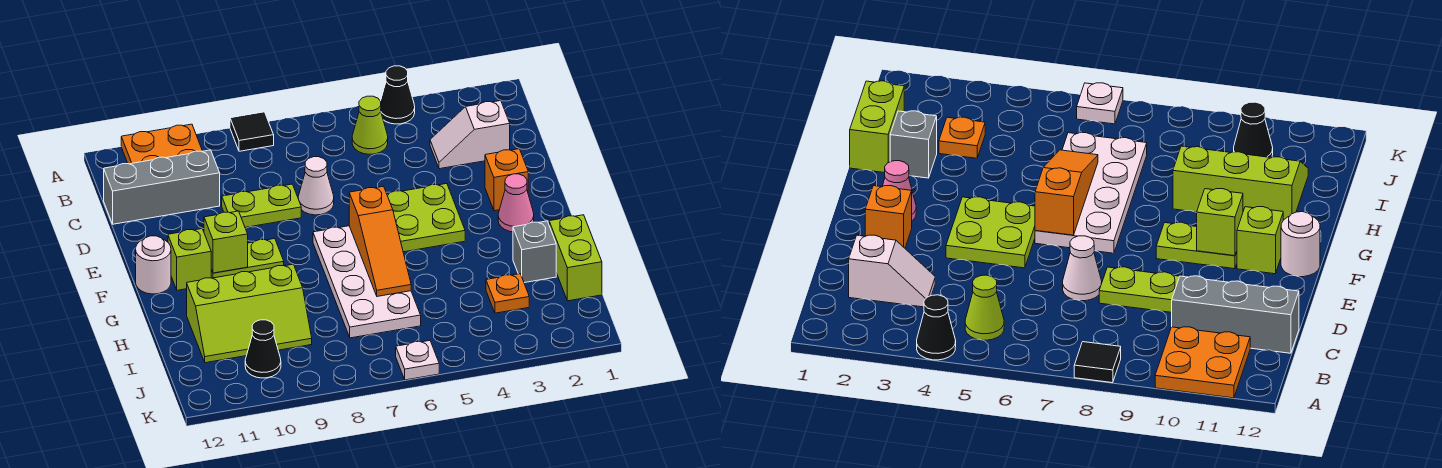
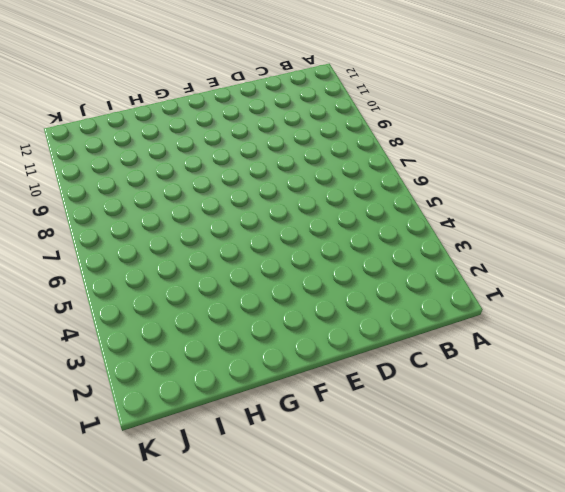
none -> black 1x1 cone [381,66,415,124]
none -> black 1x1 tile [230,112,274,151]
none -> orange 2x2 plate [121,124,202,164]

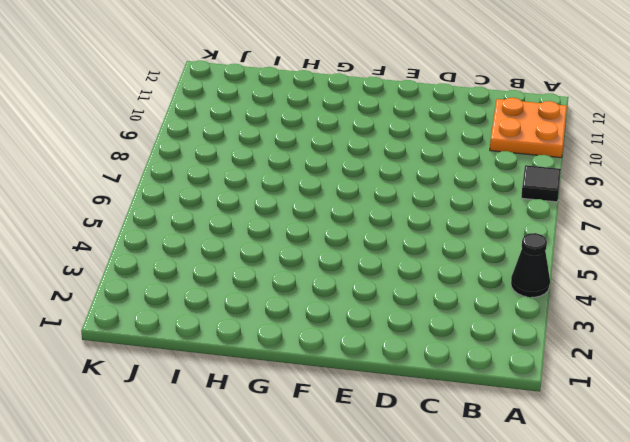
none -> lime 1x1 cone [352,96,388,154]
none -> white 1x2 slope [430,101,510,169]
none -> grey 1x3 brick [104,150,220,224]

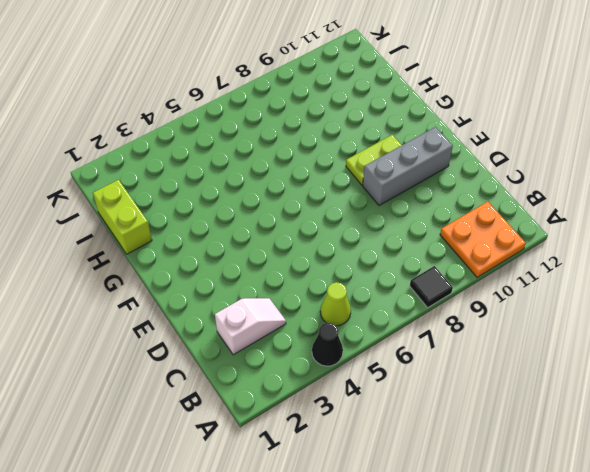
grey 1x3 brick [363,127,453,206] -> grey 1x3 brick moved to [104,150,220,224]
none -> white 1x1 cone [298,157,334,215]
none -> lime 1x2 plate [222,184,301,227]
none -> orange 1x1 brick [485,149,528,211]

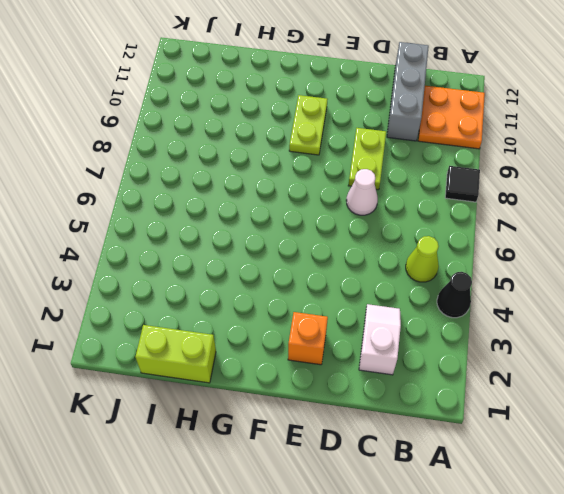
none -> lime 2x2 plate [387,184,465,252]
none -> pink 1x1 cone [498,174,534,232]
none -> white 2x4 plate [313,226,421,338]

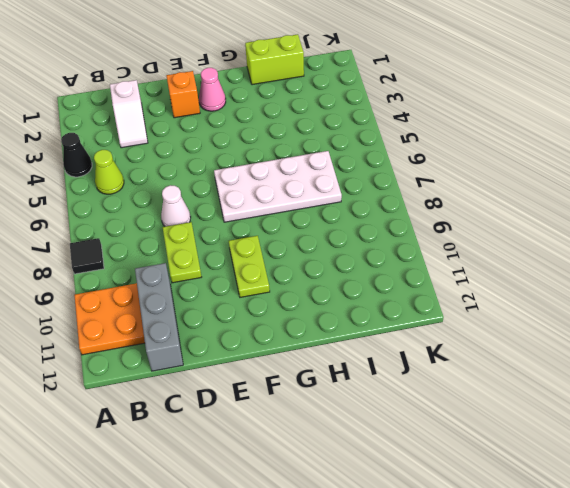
none -> lime 2x2 plate [387,184,465,252]
none -> lime 1x1 brick [168,229,211,290]
none -> white 1x1 round brick [136,236,171,294]

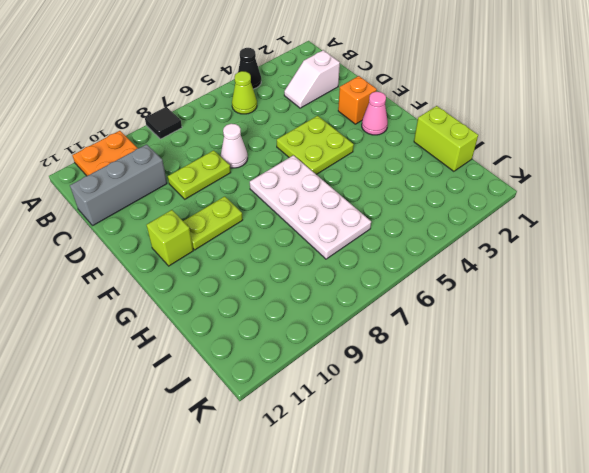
none -> white 1x1 round brick [136,236,171,294]
none -> grey 1x1 brick [513,221,556,283]
none -> lime 2x3 slope [187,264,312,363]

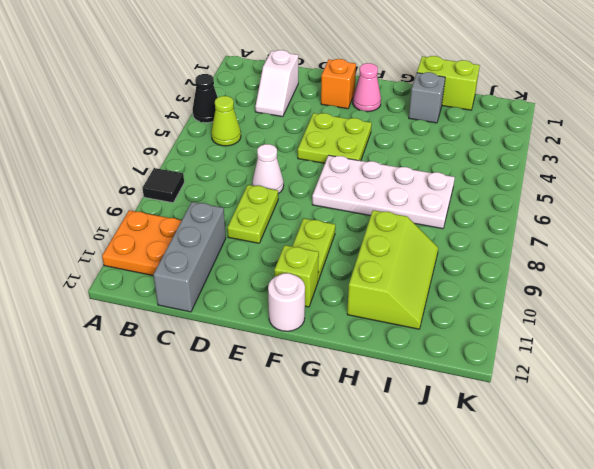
none -> orange 1x1 plate [486,274,529,313]
none -> black 1x1 cone [245,320,281,378]
none -> white 1x1 plate [396,341,439,380]

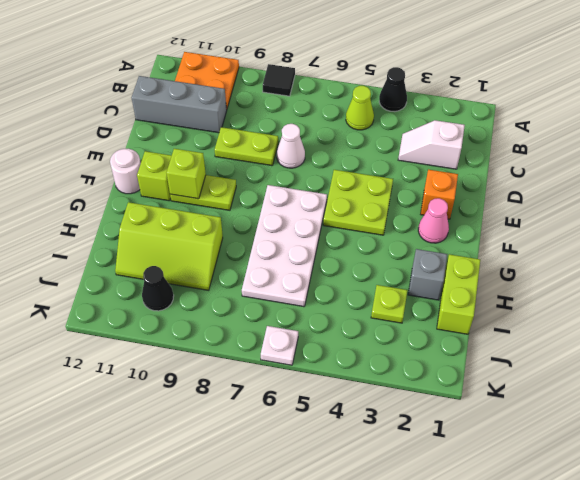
lime 1x1 plate [371,285,407,323] -> orange 1x1 plate [486,274,529,313]
none -> orange 1x3 slope [349,186,411,296]

